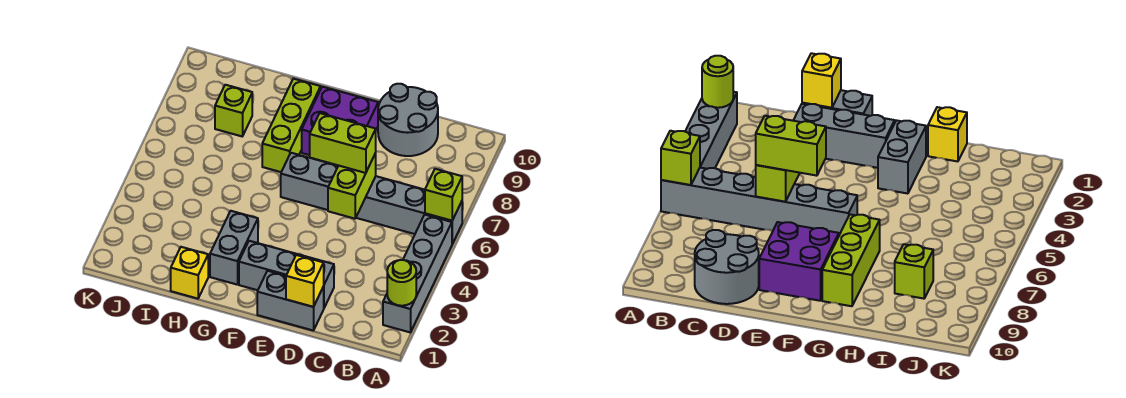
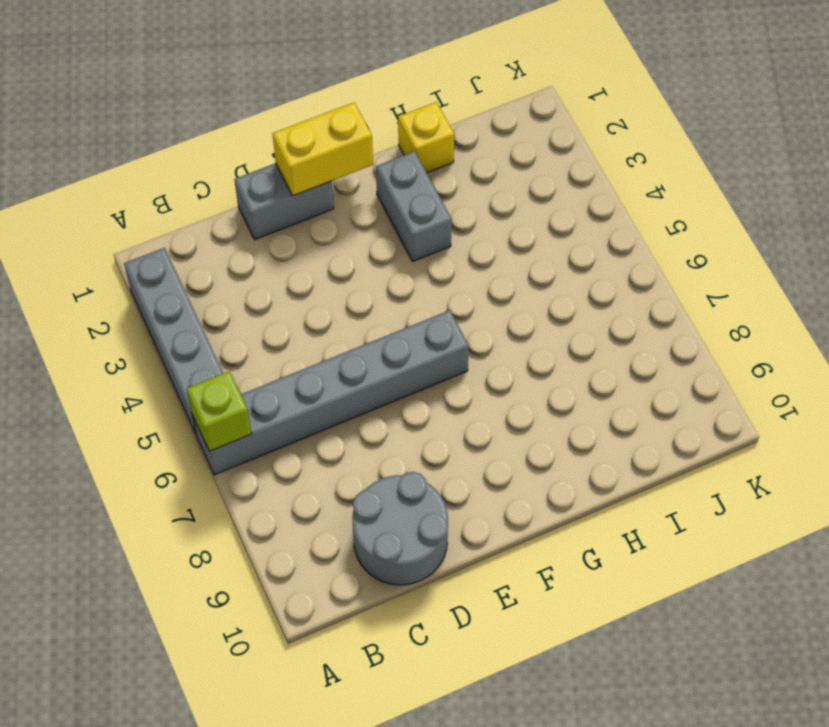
yellow 1x2 brick [272,103,373,196] -> none
none -> grey 1x3 brick [239,241,334,308]
none -> purple 2x2 brick [302,87,378,155]
none -> lime 1x3 brick [262,79,321,172]

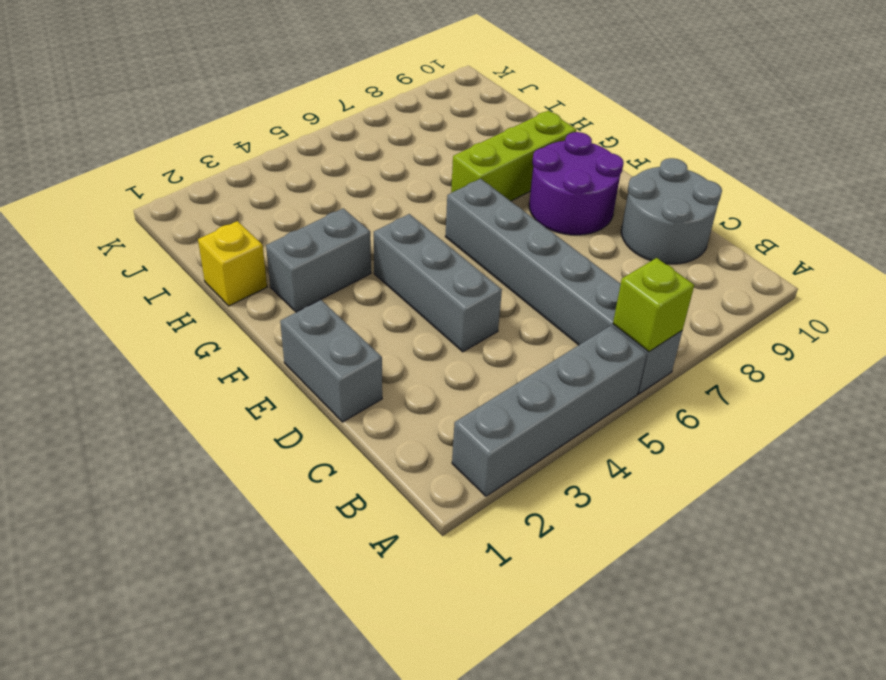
grey 1x3 brick [374,214,502,352] -> grey 1x3 brick moved to [239,241,334,308]
purple 2x2 round brick [529,132,624,235] -> purple 2x2 brick [302,87,378,155]
none -> lime 1x1 brick [215,85,252,136]
none -> lime 1x1 round brick [387,260,416,306]
none -> yellow 1x1 brick [286,255,324,307]

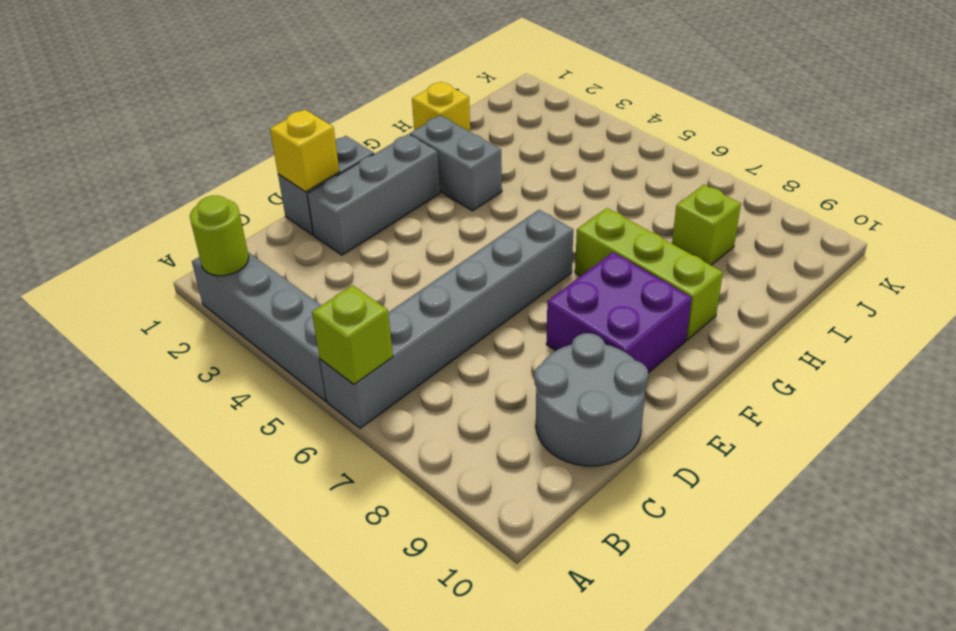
none -> lime 1x2 brick [328,153,376,219]
none -> lime 1x2 brick [310,113,376,173]

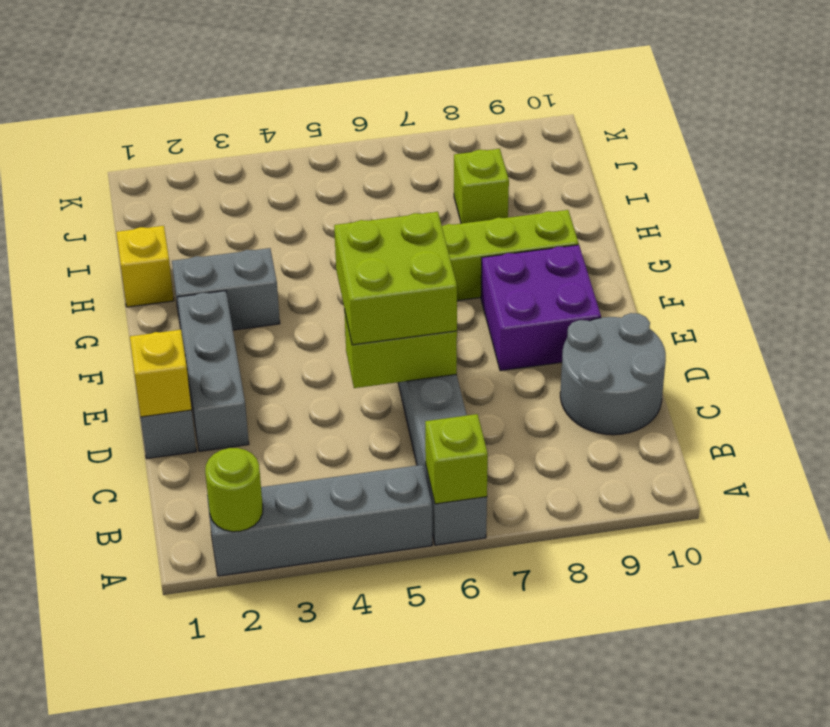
lime 2x2 brick [334,212,457,345] -> lime 1x2 brick [310,113,376,173]

